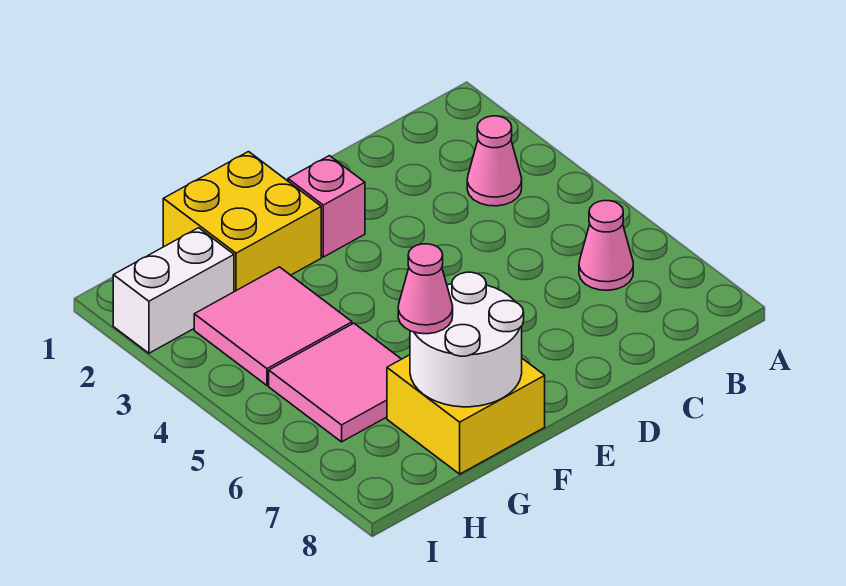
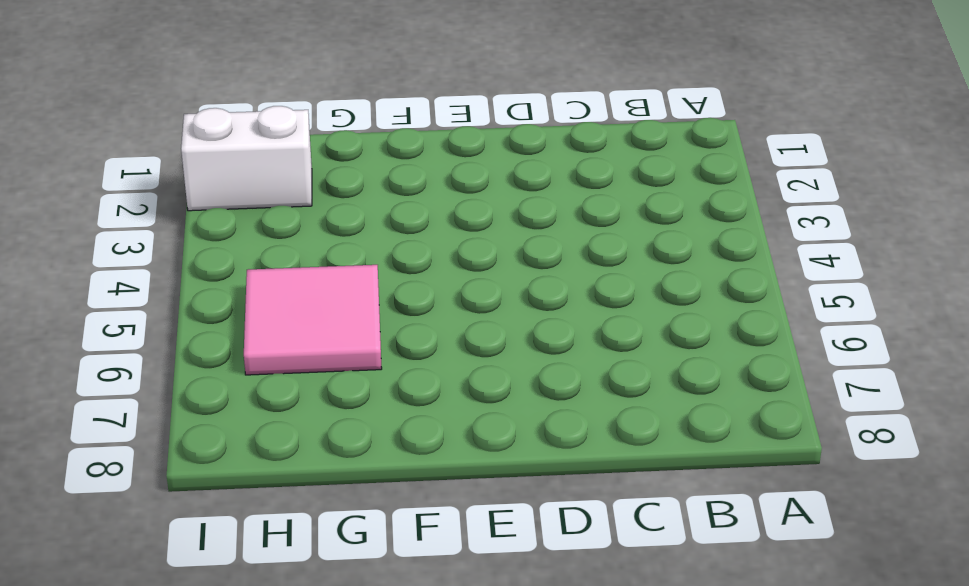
none -> pink 1x1 cone [467,116,522,206]
none -> pink 1x1 cone [579,201,633,290]

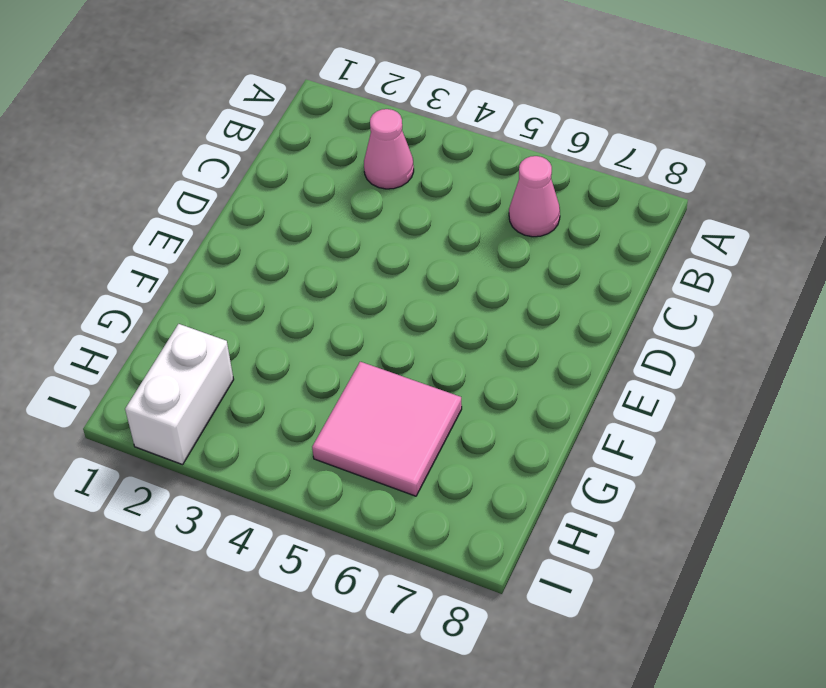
none -> pink 1x1 brick [288,156,365,257]
none -> yellow 2x2 brick [163,152,321,292]

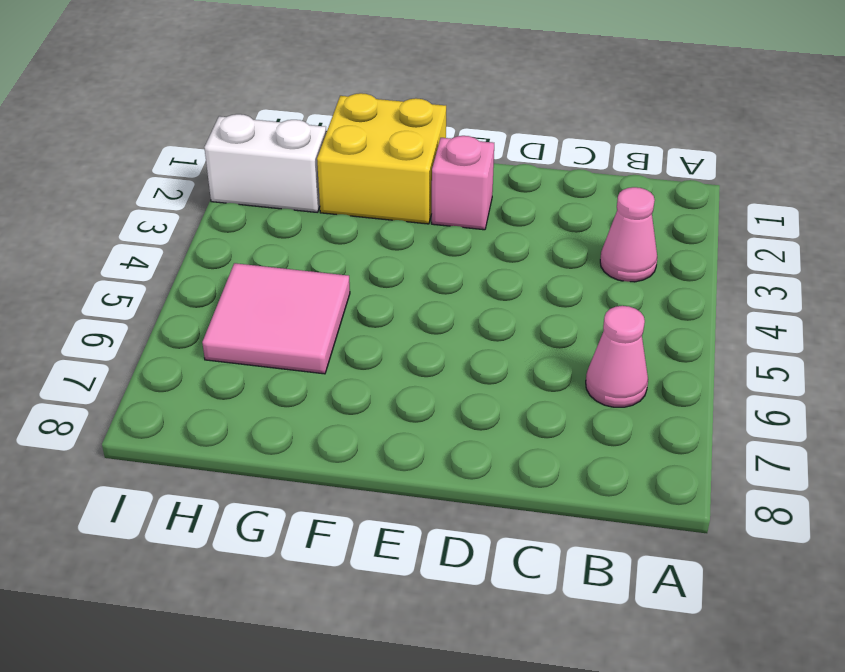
none -> yellow 2x2 brick [387,355,545,474]
none -> pink 2x2 tile [194,267,352,385]

